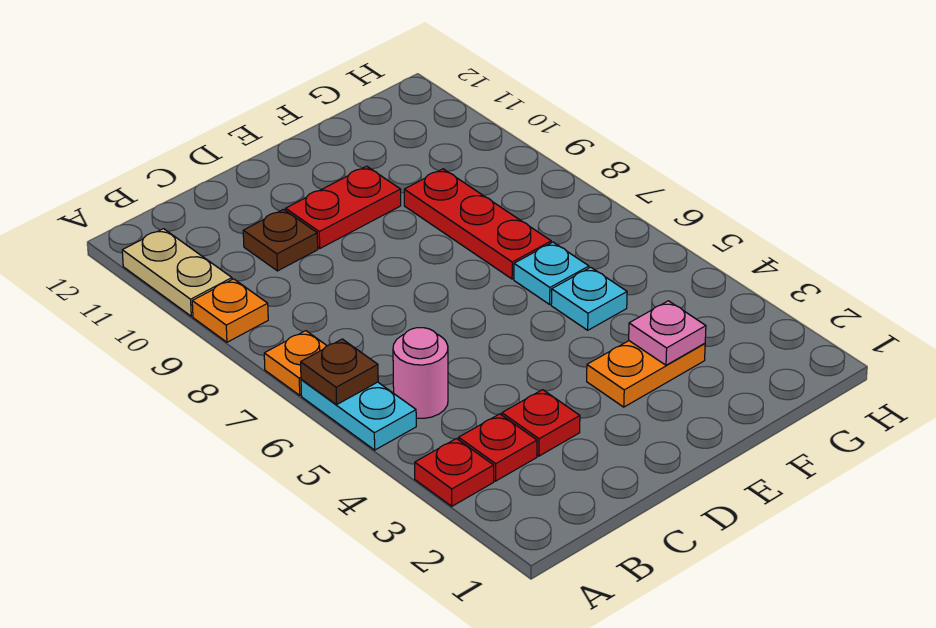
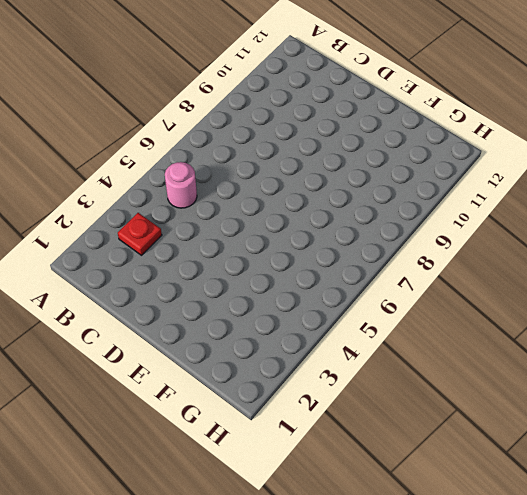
none -> red 1x1 plate [415,439,494,506]
none -> cyan 1x2 plate [301,379,416,450]
none -> orange 1x1 plate [264,331,327,395]

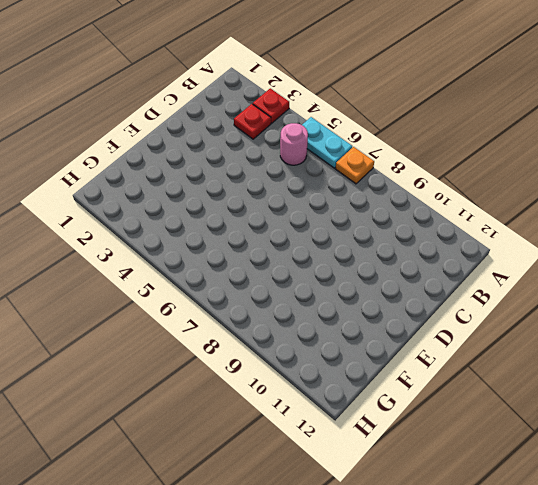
none -> orange 1x1 plate [192,279,268,342]
none -> tan 1x2 plate [122,229,232,316]
none -> red 1x1 plate [502,390,580,456]

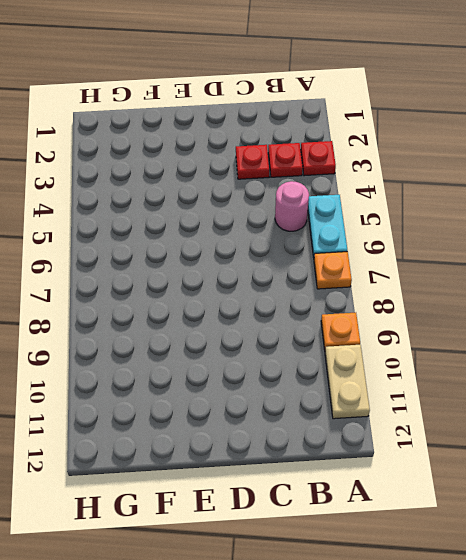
none -> brown 1x1 plate [243,209,318,271]
none -> red 1x2 plate [286,166,401,248]
none -> orange 1x2 plate [587,341,705,407]

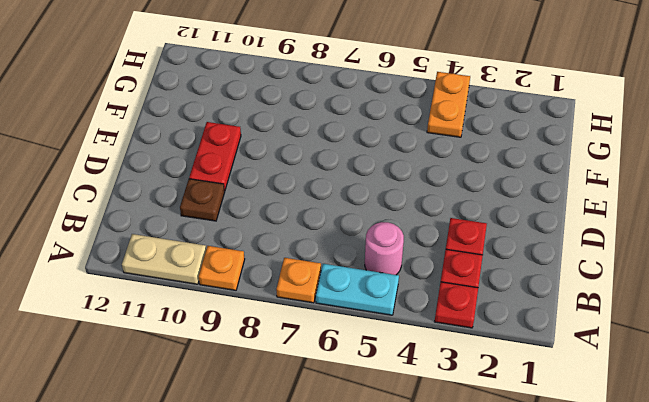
orange 1x2 plate [427,72,470,137] -> orange 1x2 plate moved to [587,341,705,407]
none -> cyan 1x1 plate [551,267,627,330]
none -> cyan 1x1 plate [514,242,589,304]
none -> red 1x3 plate [404,169,551,279]

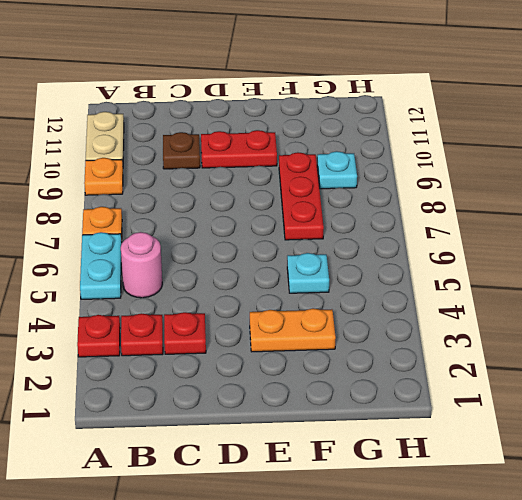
cyan 1x1 plate [317,151,357,189] -> cyan 1x1 plate moved to [514,242,589,304]
none -> brown 1x1 plate [301,339,378,405]
none -> pink 1x1 plate [629,301,706,365]

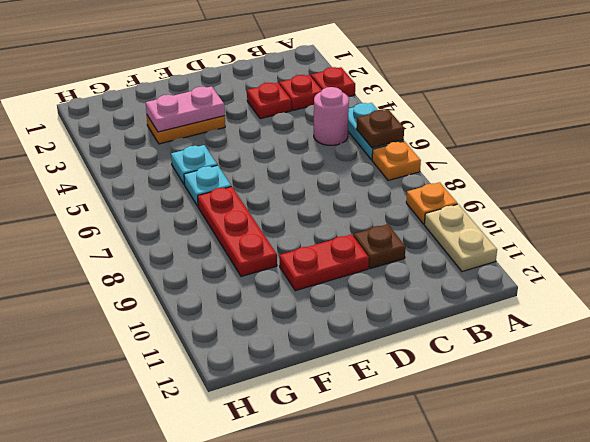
pink 1x2 plate [146,86,225,132] -> pink 1x1 plate [629,301,706,365]

